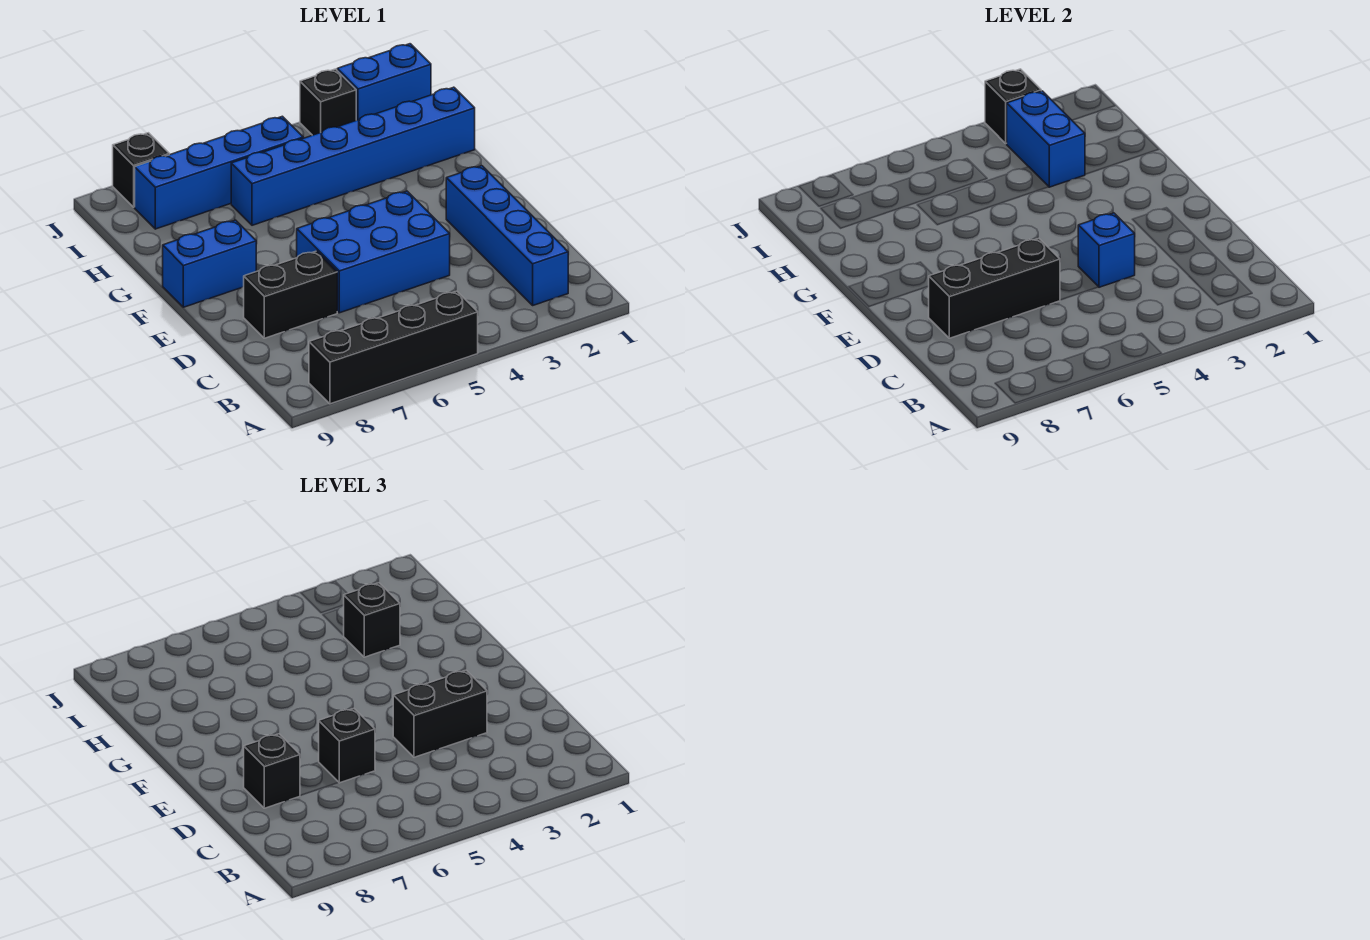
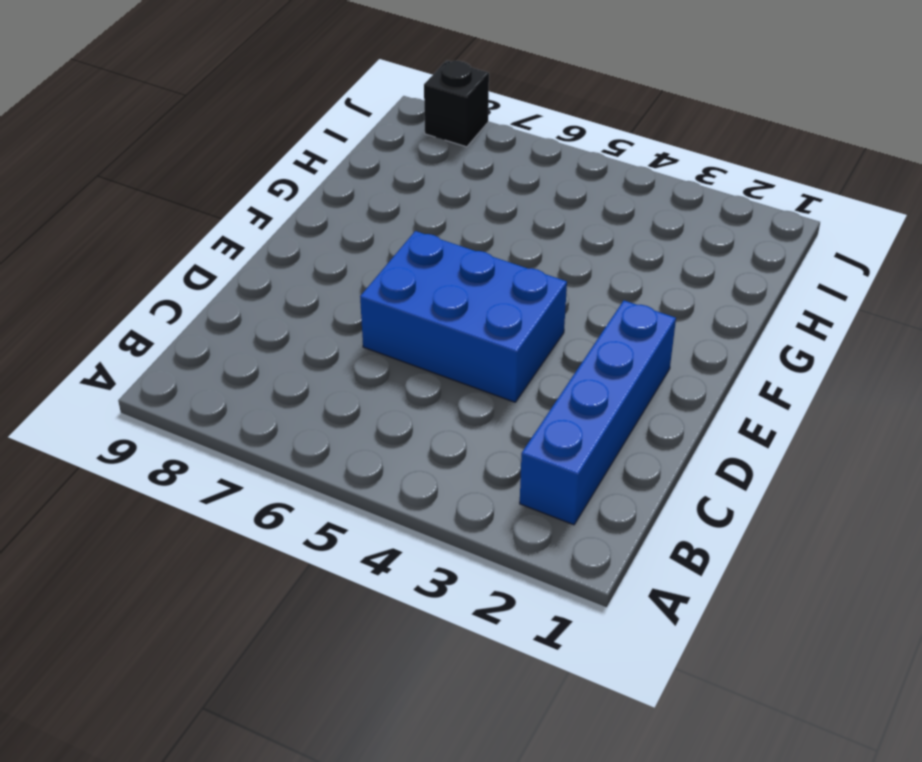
none -> black 1x4 brick [309,291,478,404]
none -> black 1x2 brick [244,251,337,338]
none -> blue 1x2 brick [163,220,256,307]

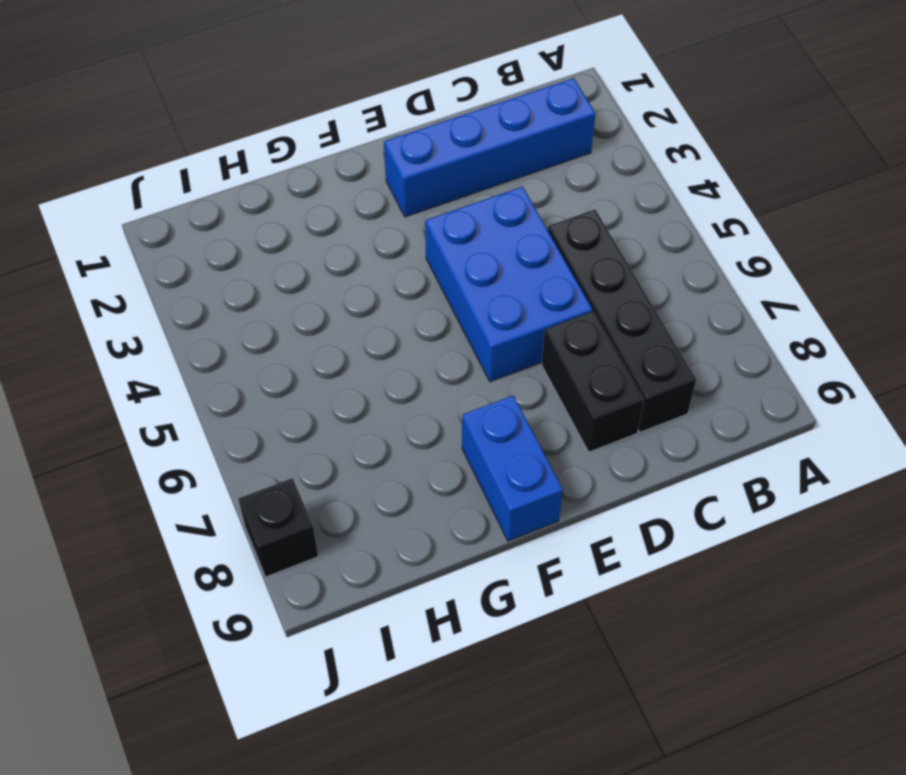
black 1x4 brick [548,210,696,432] -> black 1x4 brick moved to [309,291,478,404]
none -> blue 1x6 brick [231,87,475,225]
none -> blue 1x4 brick [135,116,303,229]
none -> blue 1x2 brick [337,44,431,120]

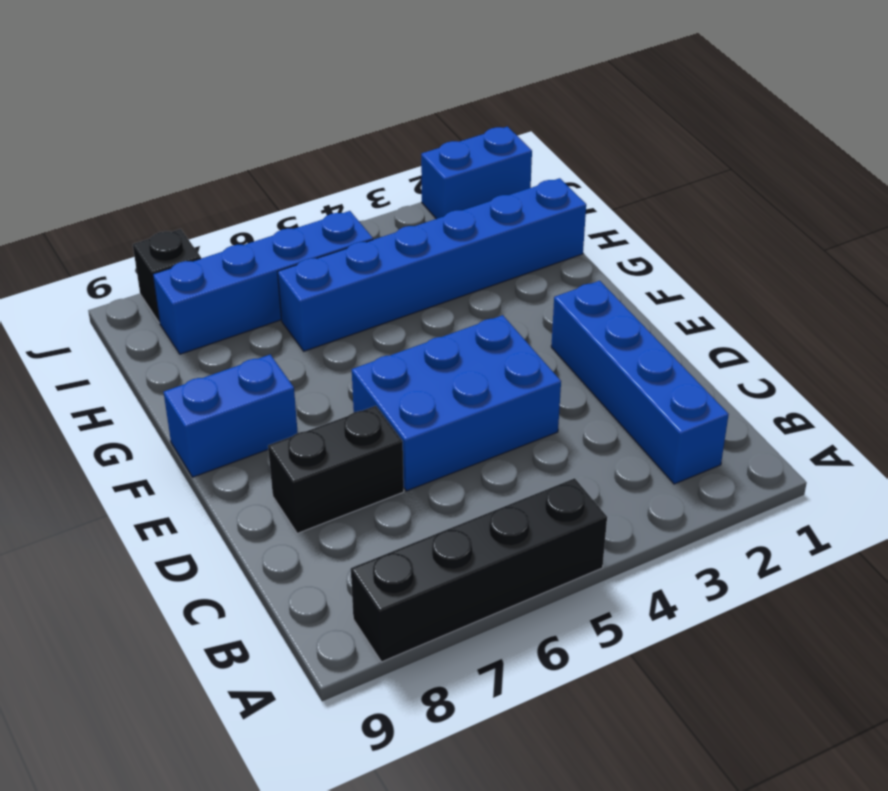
none -> black 1x1 brick [300,69,356,135]
none -> blue 1x1 brick [1078,213,1135,287]
none -> black 1x3 brick [928,238,1060,338]

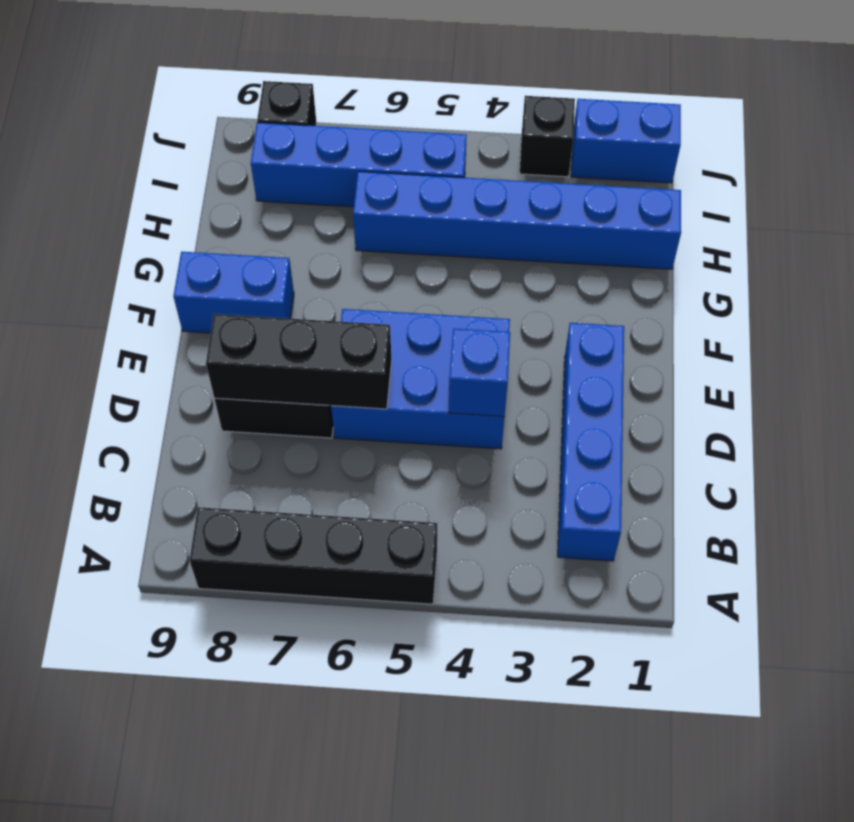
none -> blue 1x2 brick [1007,91,1085,187]
none -> black 1x1 brick [985,69,1041,143]
none -> black 1x2 brick [393,670,487,757]

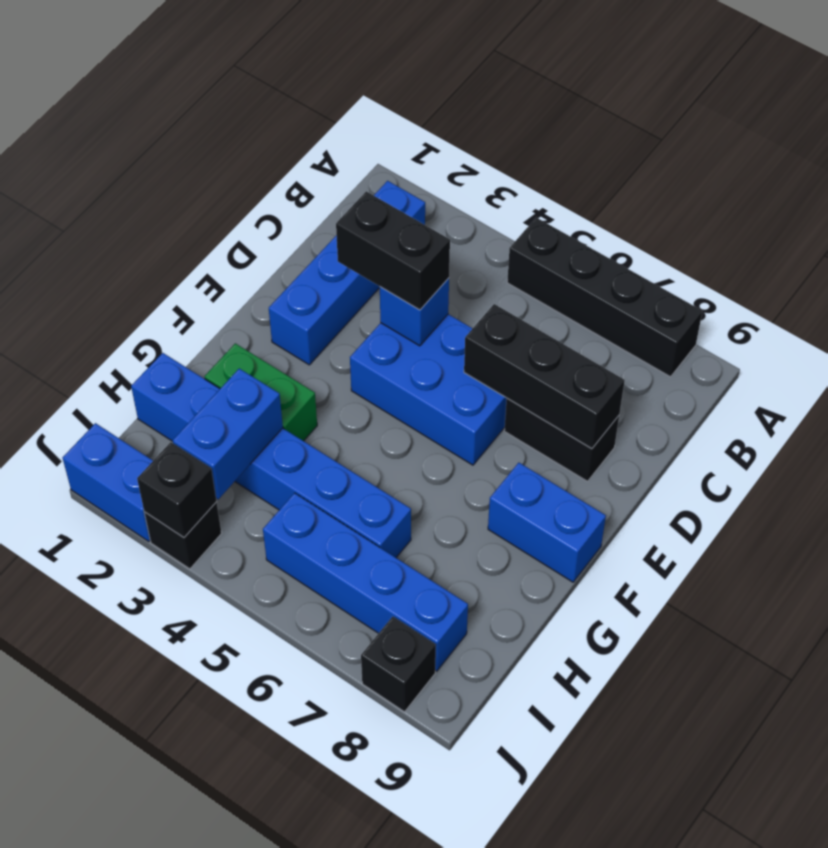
green 1x2 brick [205,343,317,441] -> none
none -> black 1x1 brick [319,708,375,783]
none -> black 1x1 brick [244,734,300,808]
none -> black 1x1 brick [343,583,400,657]

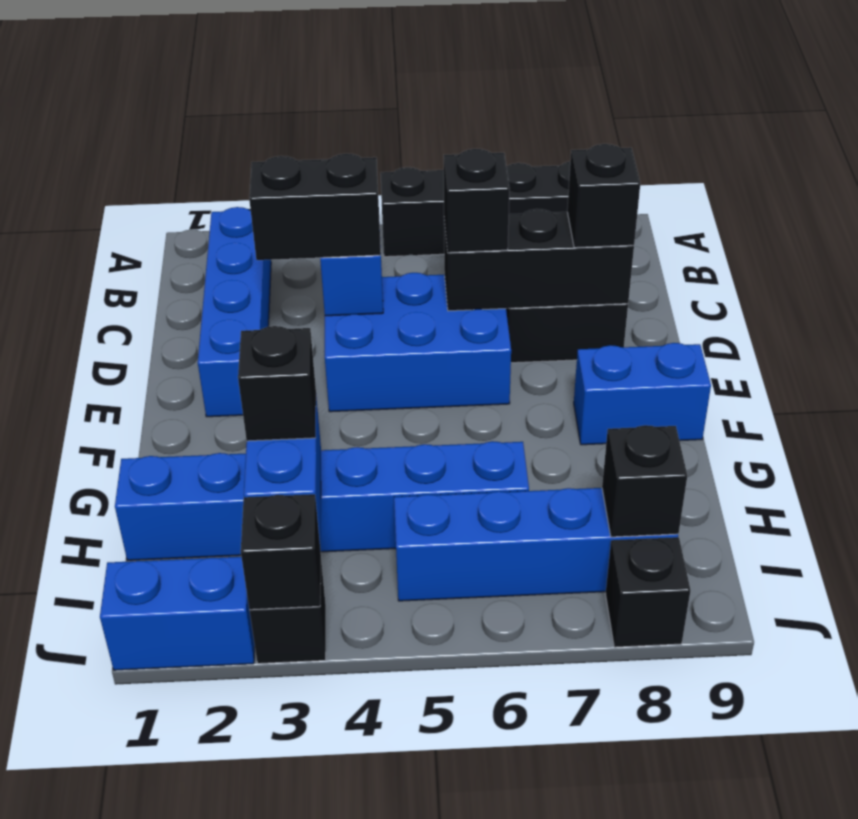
black 1x1 brick [602,425,687,537] -> none

